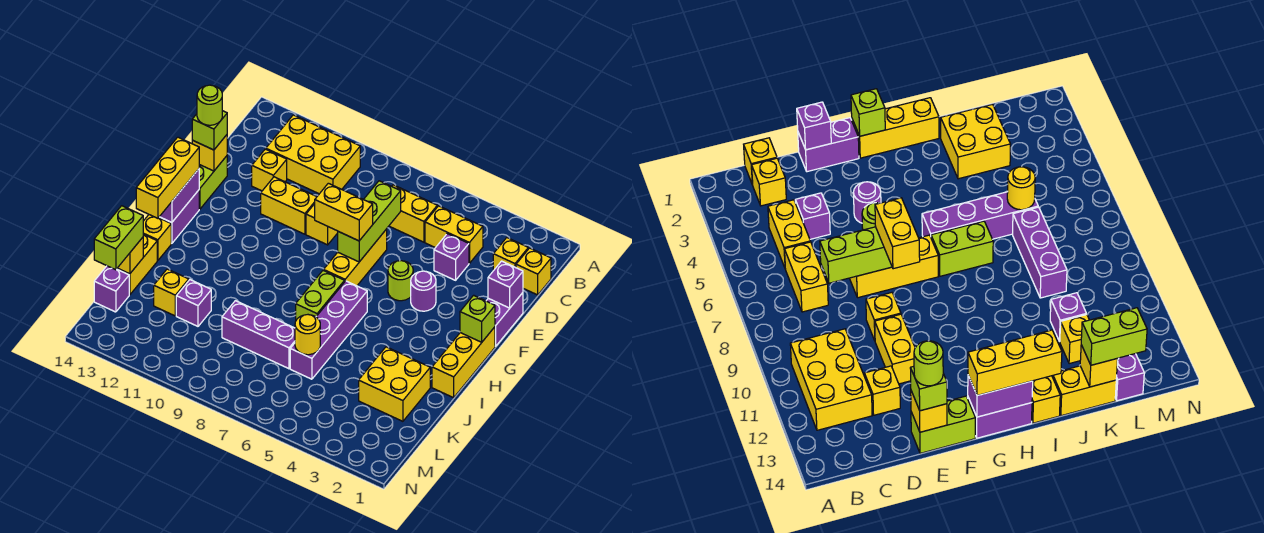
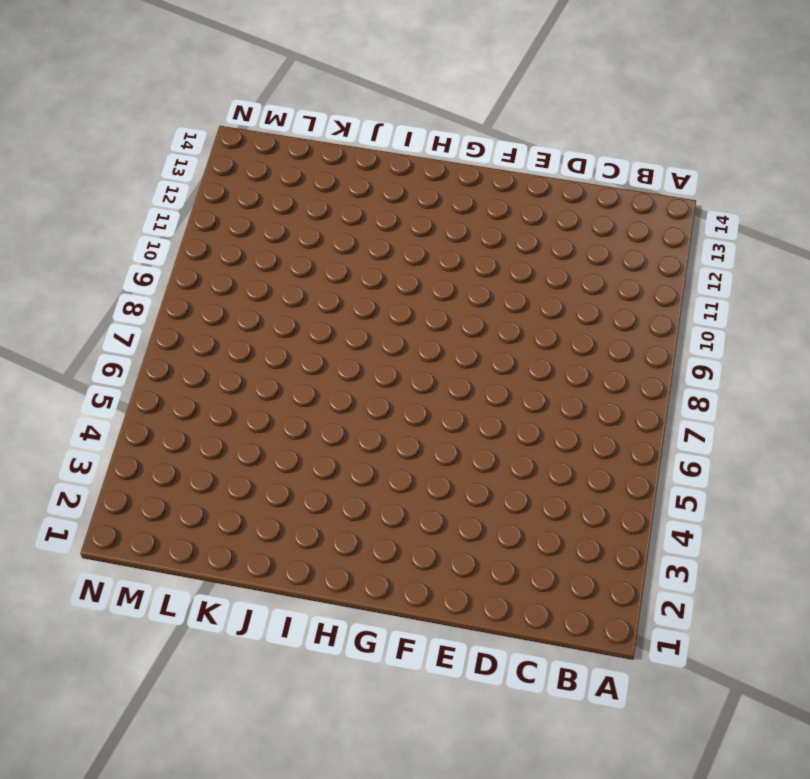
none -> yellow 2x3 brick [266,115,360,194]
none -> yellow 1x1 brick [516,248,551,295]
none -> yellow 1x1 brick [493,238,528,271]
none -> yellow 1x2 brick [425,206,483,263]

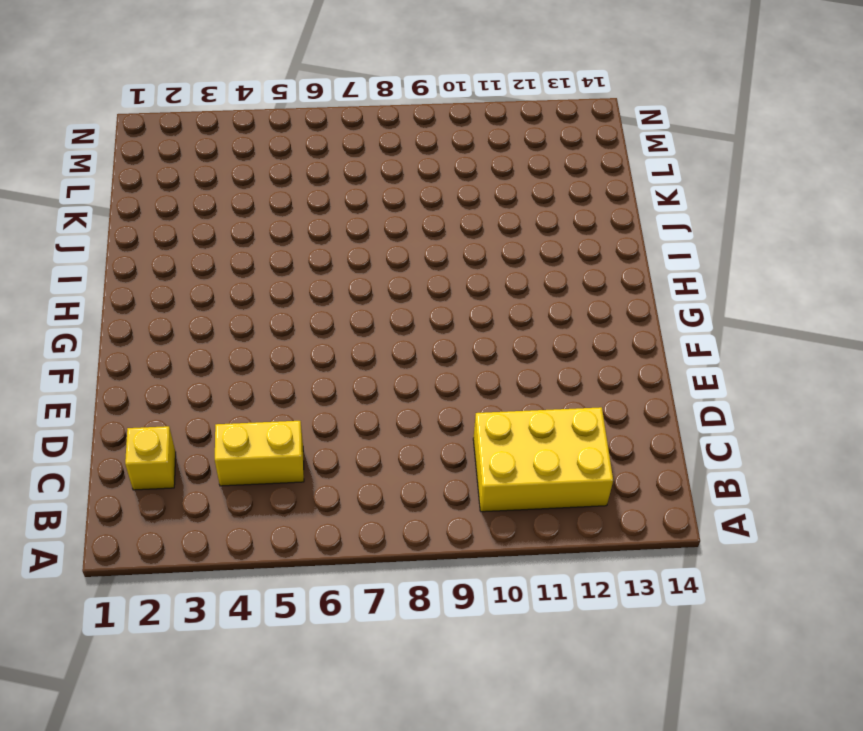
none -> yellow 1x1 brick [516,248,551,295]
none -> yellow 1x2 brick [389,185,437,242]
none -> purple 1x1 brick [434,234,469,280]
none -> yellow 1x1 brick [252,149,287,191]

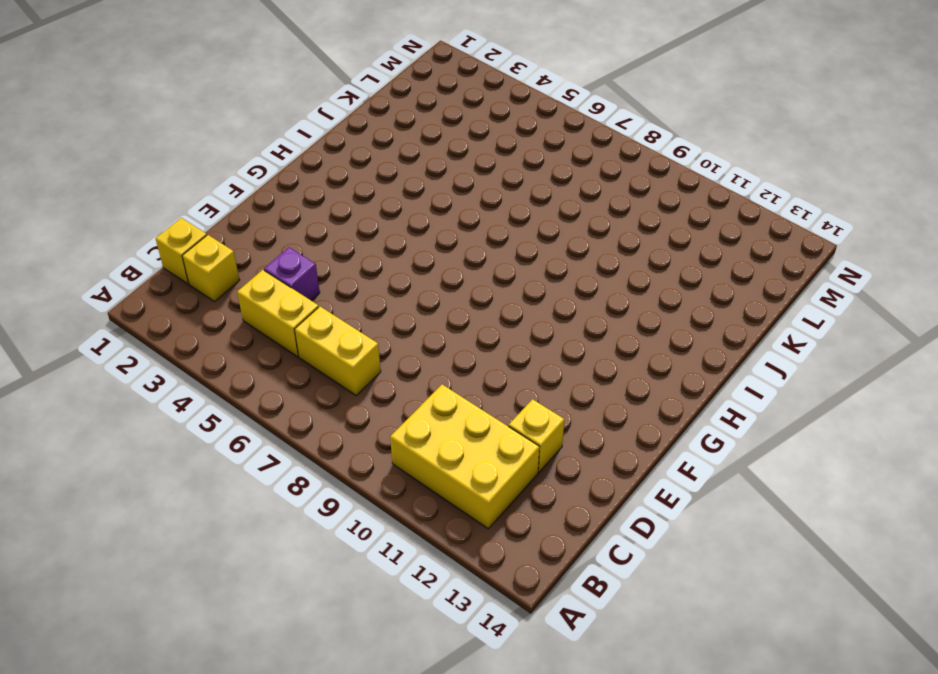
none -> purple 1x2 brick [486,293,523,346]
none -> yellow 1x3 brick [324,229,387,286]
none -> yellow 1x1 brick [306,204,338,245]
none -> yellow 1x2 brick [261,177,317,234]

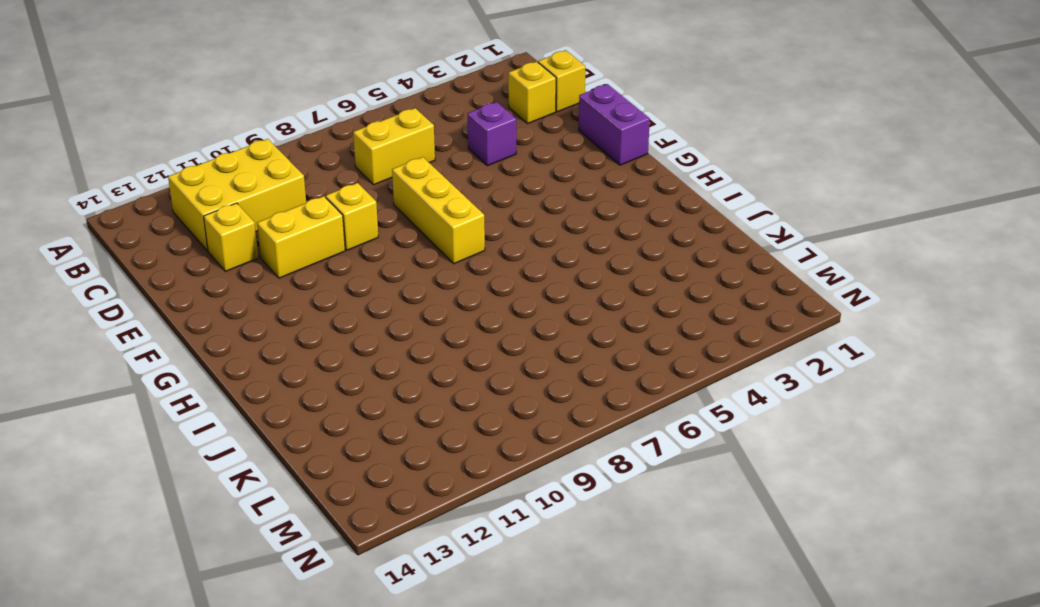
none -> yellow 1x2 brick [425,206,483,263]
none -> lime 1x2 brick [199,156,227,209]
none -> purple 1x1 round brick [411,271,436,311]
none -> lime 1x1 round brick [388,261,413,301]

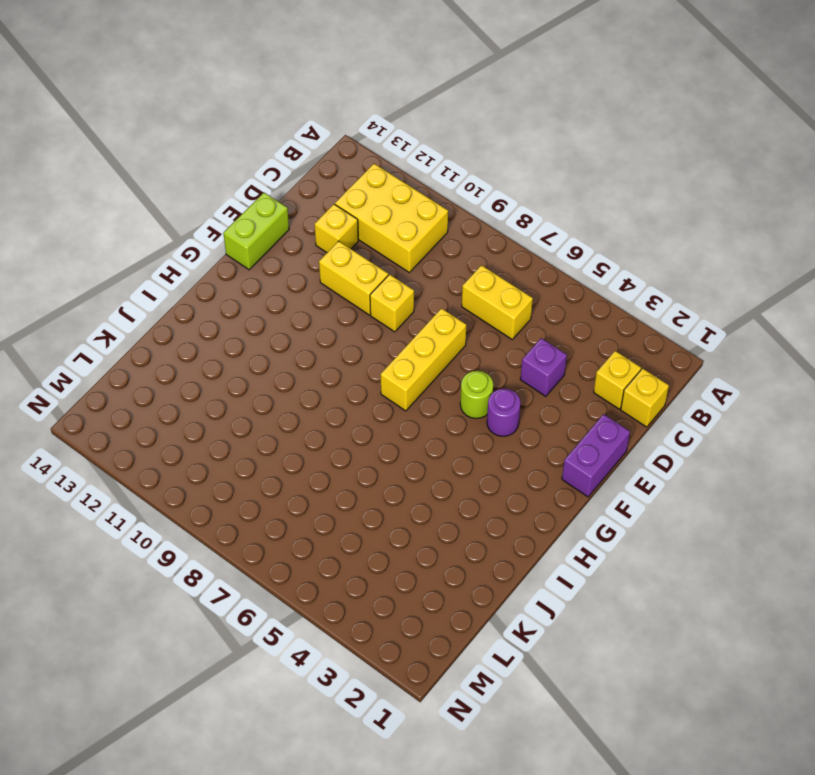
none -> yellow 1x2 brick [425,206,483,263]
none -> yellow 1x3 brick [432,327,495,398]
none -> purple 1x2 brick [159,190,199,243]
none -> purple 1x4 brick [290,281,367,379]

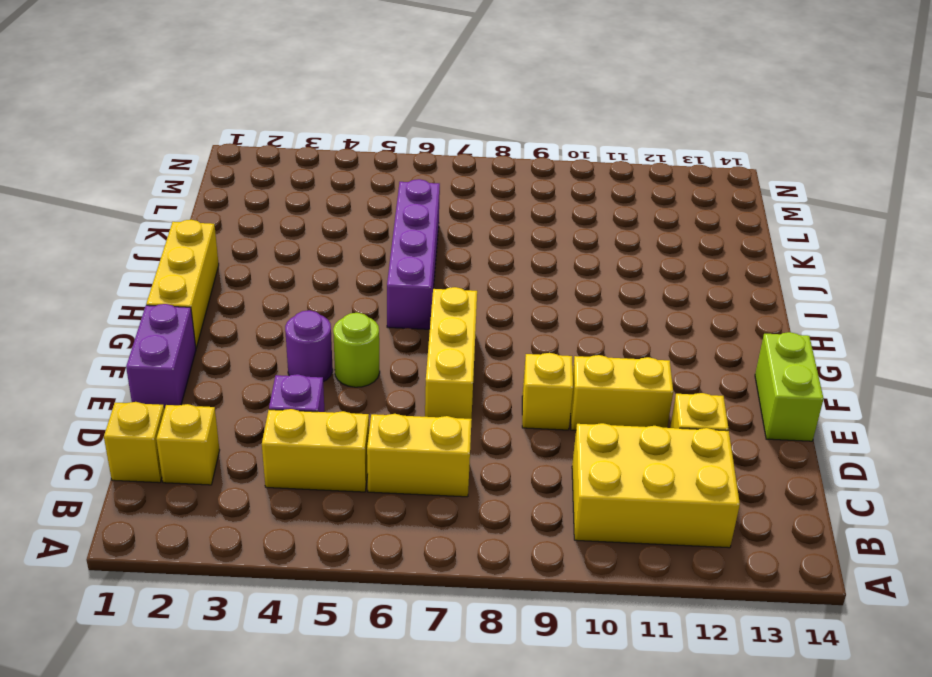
none -> purple 1x2 brick [159,190,199,243]
none -> lime 1x2 brick [296,270,345,320]
none -> yellow 1x1 brick [143,215,171,261]
none -> yellow 2x2 brick [359,347,430,421]

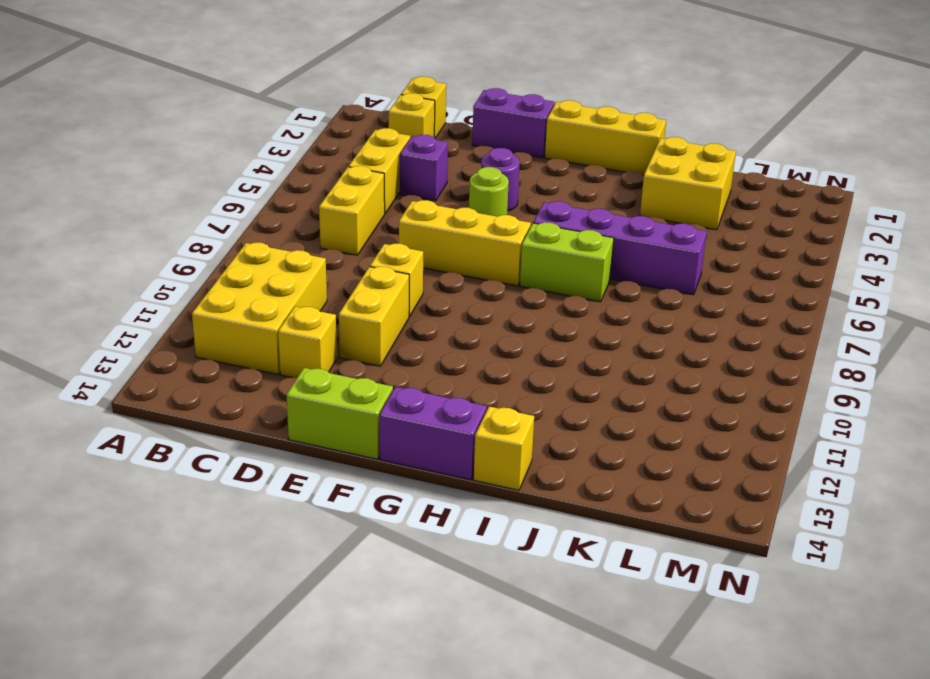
none -> yellow 1x2 brick [117,234,157,295]
none -> purple 1x3 brick [222,301,295,369]
none -> purple 1x1 brick [176,280,211,326]
none -> yellow 1x1 brick [154,269,189,316]

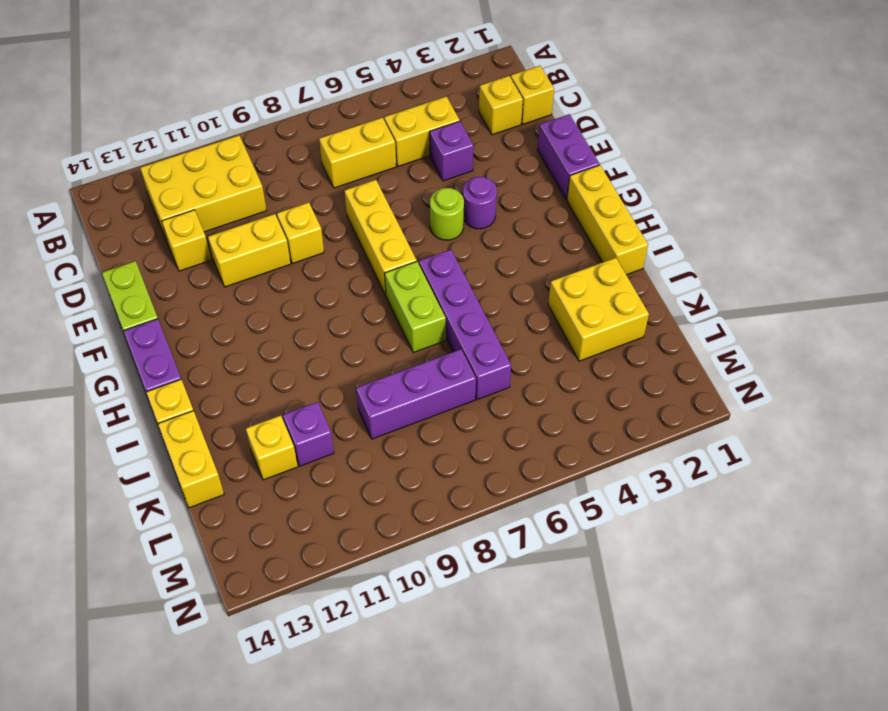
none -> purple 1x1 brick [94,266,129,312]
none -> lime 1x3 brick [338,181,401,262]
none -> purple 1x1 brick [488,261,523,308]
none -> yellow 1x1 brick [192,135,227,171]

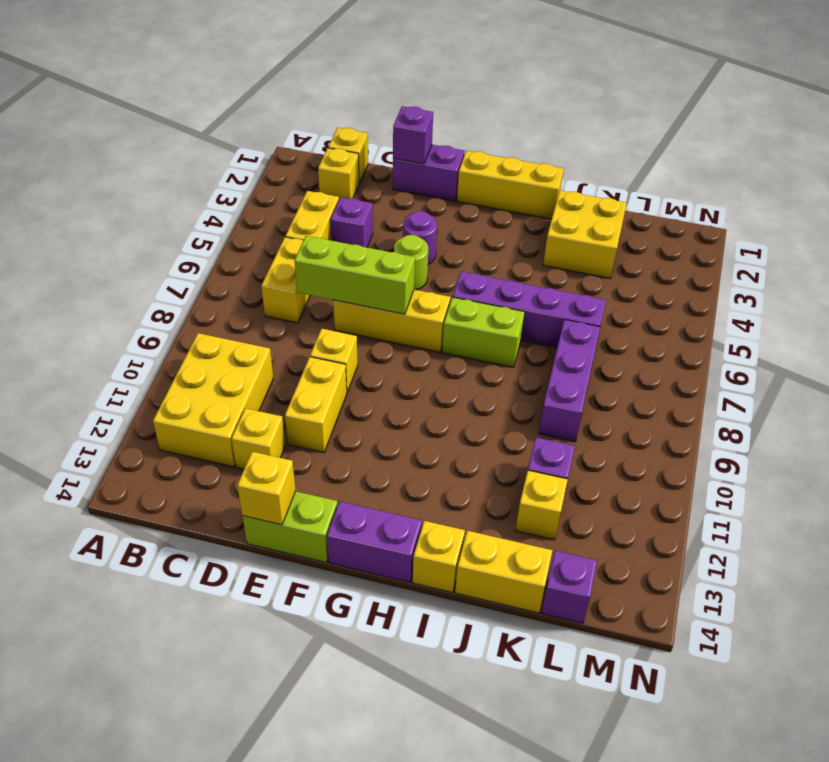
none -> lime 1x1 brick [460,295,495,342]
none -> purple 1x2 brick [160,169,199,223]
none -> yellow 1x1 round brick [295,315,320,355]
none -> yellow 1x1 brick [118,237,143,274]

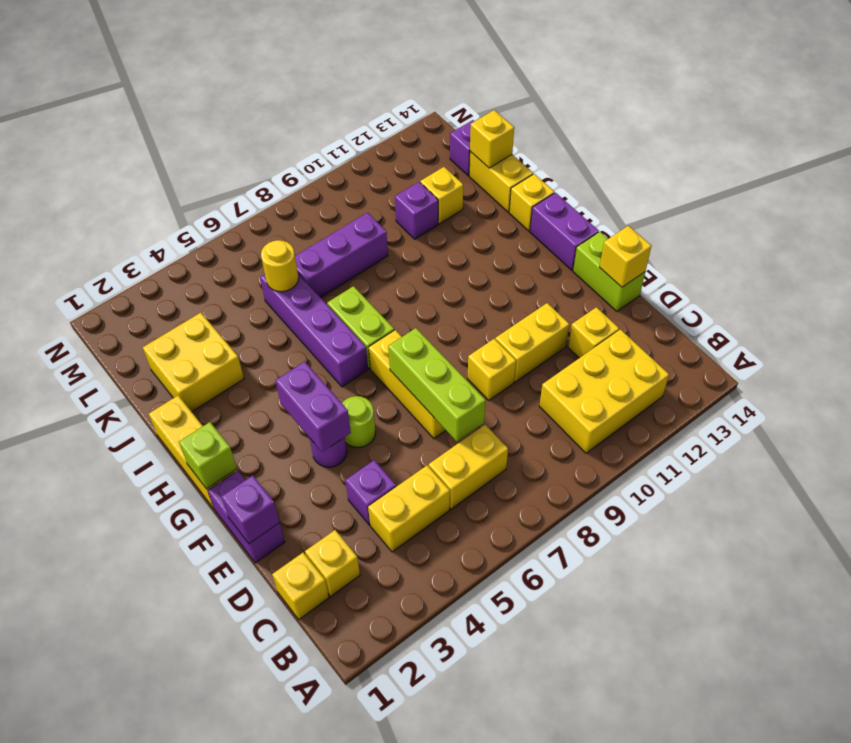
purple 1x2 brick [276,362,351,452] -> purple 1x2 brick moved to [160,169,199,223]
none -> lime 1x1 brick [192,111,227,150]
none -> yellow 1x2 brick [315,183,373,241]
none -> yellow 1x3 brick [136,137,199,218]
none -> lime 1x2 brick [94,206,143,270]

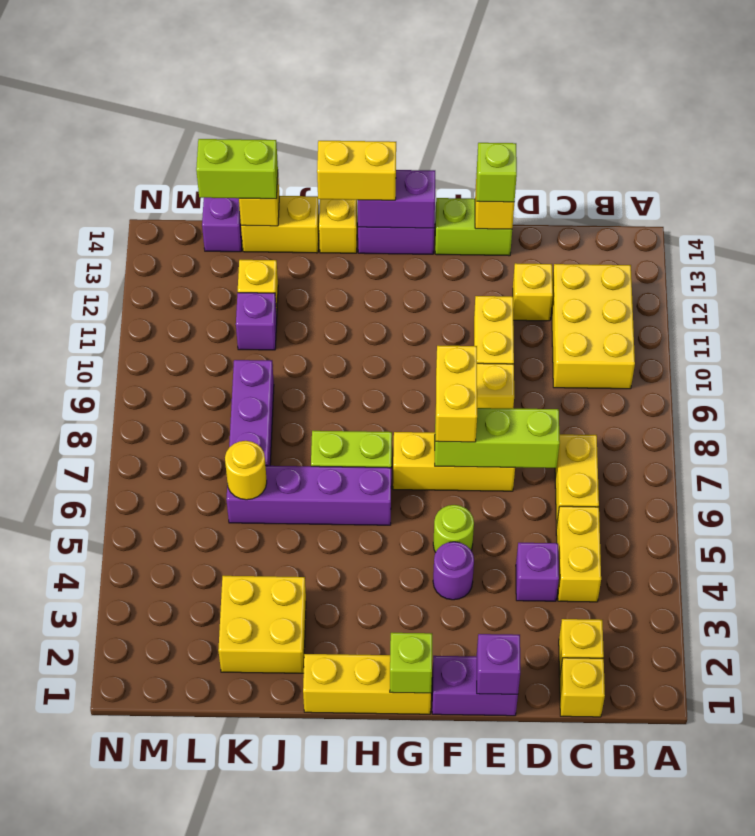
yellow 1x2 brick [317,141,396,200] -> yellow 1x3 brick [136,137,199,218]
none -> lime 1x1 round brick [197,85,222,125]

